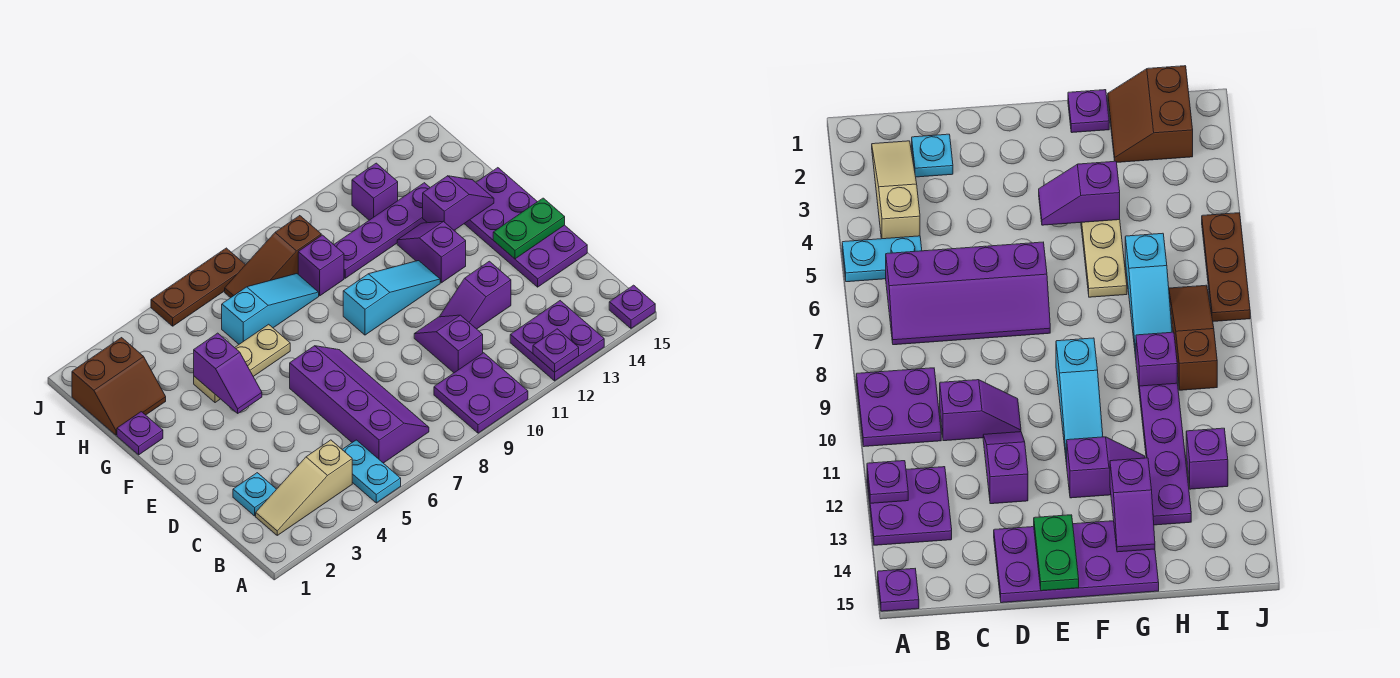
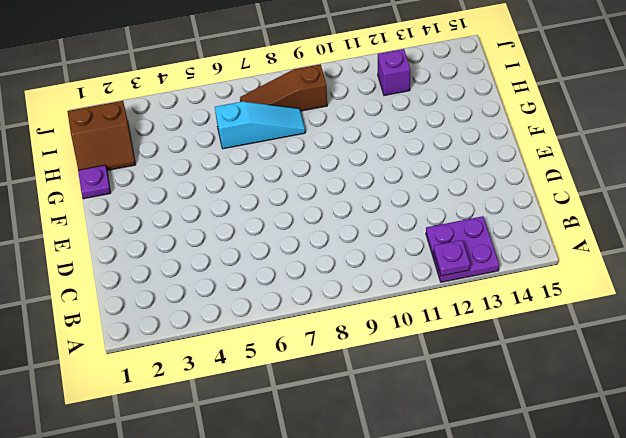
none -> cyan 1x2 plate [342,440,401,503]
none -> purple 2x2 plate [434,353,528,433]
none -> purple 1x1 plate [609,285,655,328]

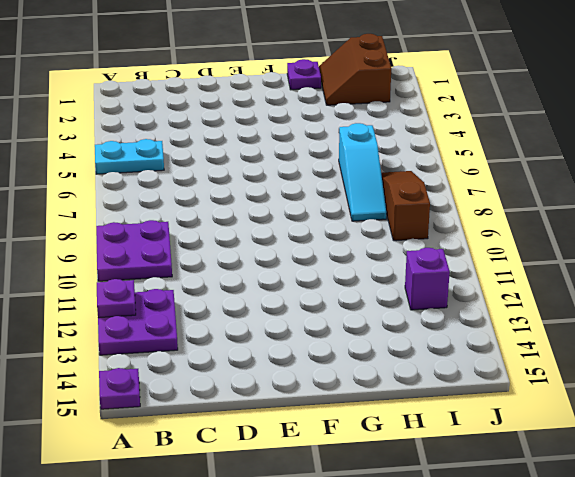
none -> tan 1x3 slope [256,440,352,535]
none -> purple 2x4 slope [290,346,429,463]
none -> cyan 1x1 plate [233,473,276,516]

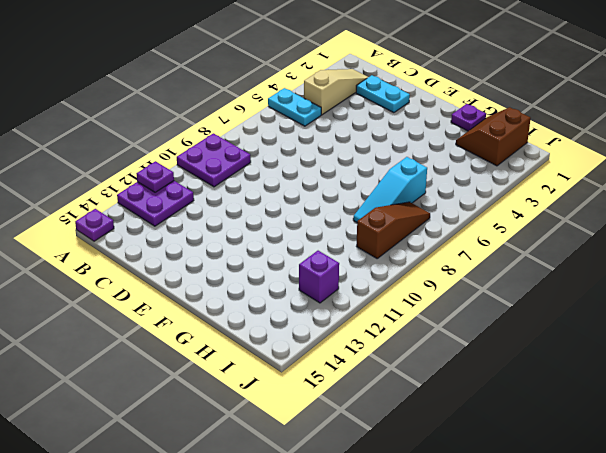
cyan 1x2 plate [356,75,410,113] -> cyan 1x1 plate [233,473,276,516]
none -> purple 2x4 slope [290,346,429,463]
none -> purple 1x2 slope [414,315,483,373]
none -> purple 1x2 slope [440,261,511,329]

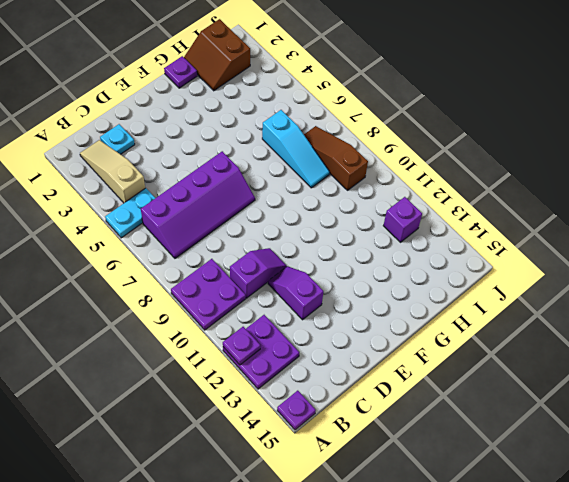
none -> purple 2x4 plate [464,168,587,287]
none -> cyan 1x3 slope [343,261,440,335]
none -> purple 1x2 slope [397,222,466,283]

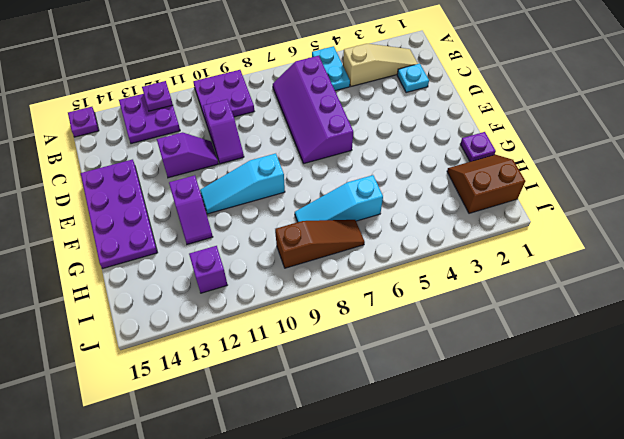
none -> tan 1x3 plate [194,324,290,403]
none -> purple 1x1 brick [298,235,344,296]
none -> purple 1x4 plate [334,183,430,278]

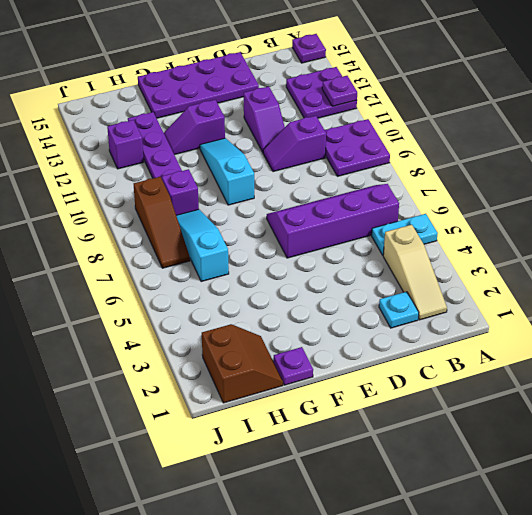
none -> tan 1x3 plate [194,324,290,403]
none -> brown 1x3 plate [151,248,245,326]
none -> green 1x2 plate [493,198,565,259]

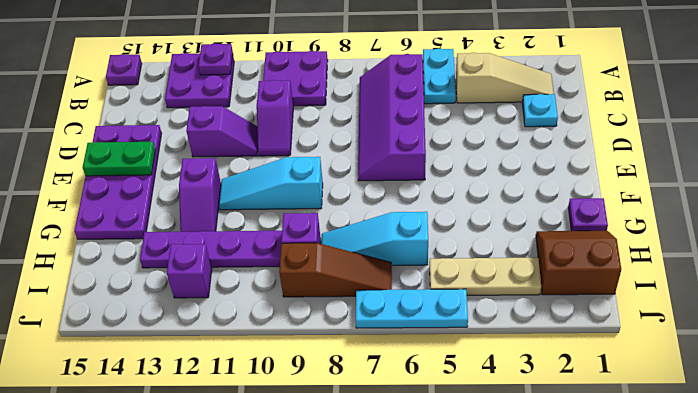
tan 1x3 plate [430,258,541,295] -> tan 1x3 plate moved to [194,324,290,403]
cyan 1x3 plate [356,289,468,328] -> brown 1x3 plate [151,248,245,326]
none -> purple 1x2 slope [194,333,262,413]
none -> purple 1x2 slope [423,176,494,230]

